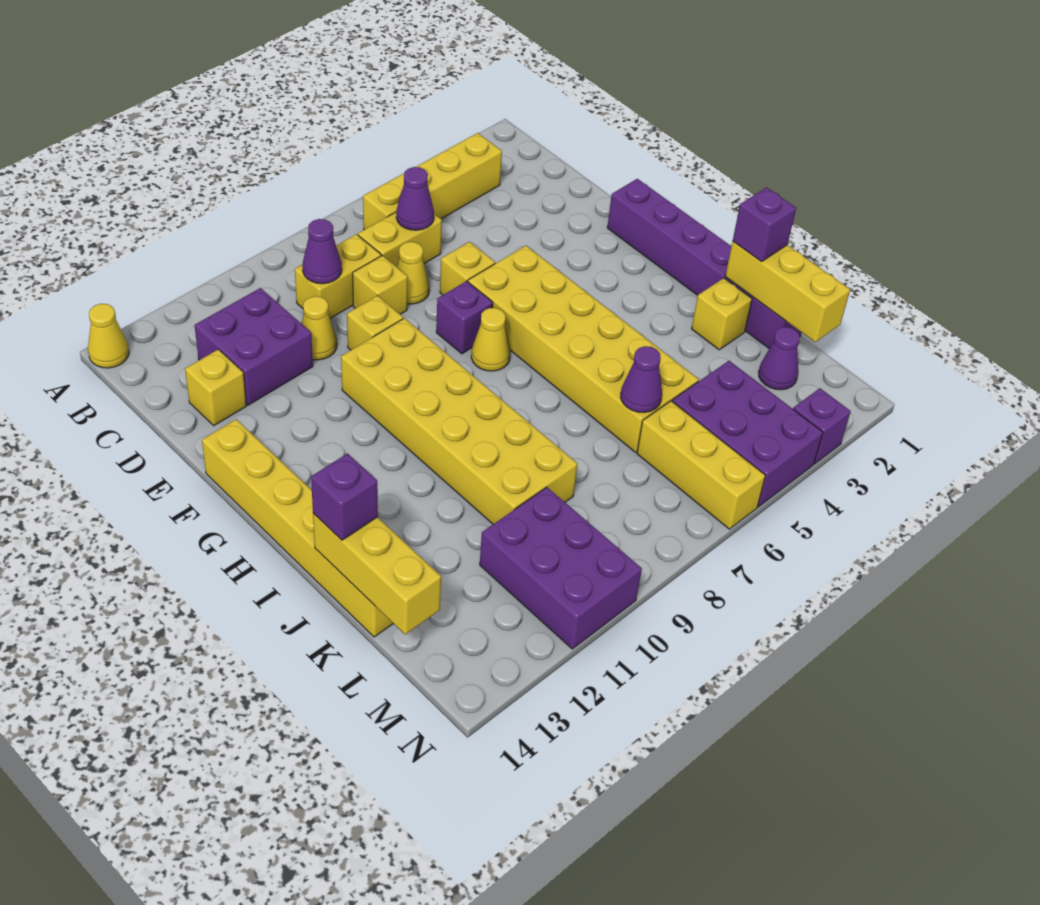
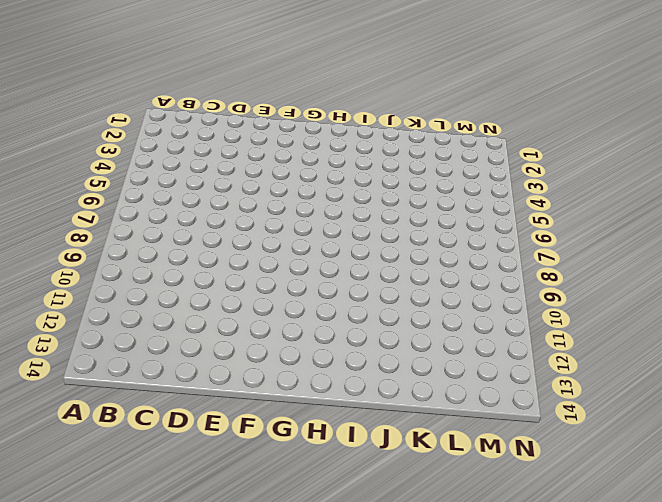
none -> yellow 1x1 cone [88,304,129,368]
none -> yellow 1x4 brick [363,133,502,230]
none -> yellow 1x2 brick [358,212,442,267]
none -> yellow 1x2 brick [295,234,381,318]

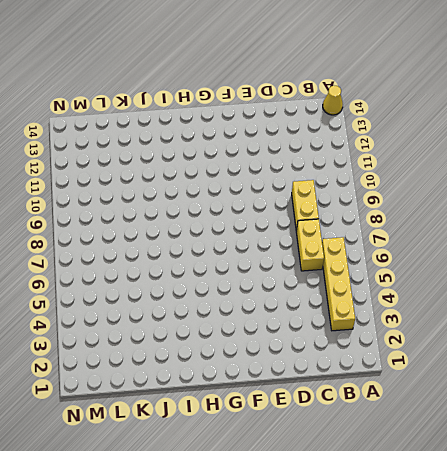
none -> purple 2x2 brick [194,288,313,405]
none -> yellow 1x1 cone [397,242,429,304]
none -> yellow 1x1 brick [353,255,408,314]
none -> yellow 1x1 cone [302,296,337,360]

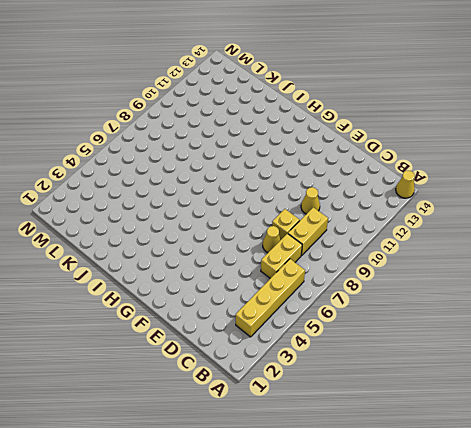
none -> purple 2x2 brick [194,288,313,405]
none -> yellow 1x1 brick [185,349,246,426]
none -> yellow 1x1 brick [440,242,495,295]
none -> yellow 1x1 brick [347,295,403,350]

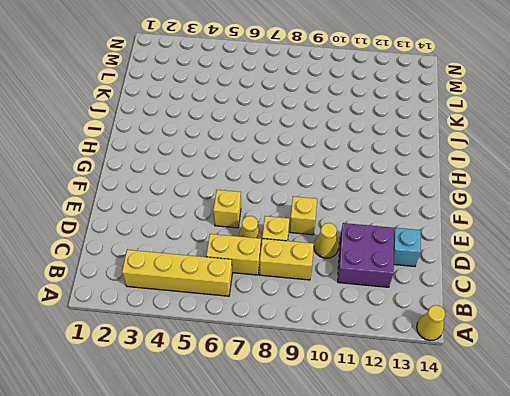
cyan 1x1 brick [394,228,421,266] -> yellow 1x1 brick [185,349,246,426]
none -> purple 1x6 brick [607,179,802,348]
none -> yellow 2x6 brick [468,246,699,452]
none -> purple 1x1 brick [436,281,493,354]
none -> yellow 2x6 brick [341,318,577,524]

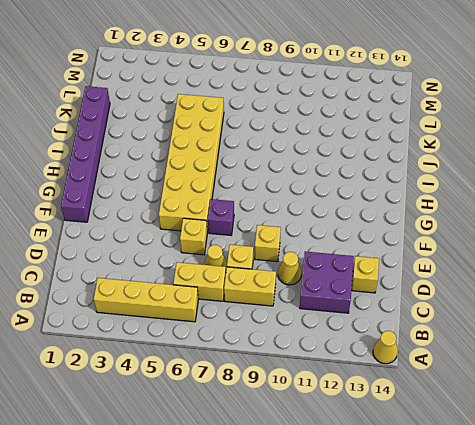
none -> yellow 2x6 brick [341,318,577,524]
none -> yellow 1x6 brick [202,419,393,637]
none -> yellow 1x1 cone [471,308,510,371]
none -> yellow 1x1 brick [691,278,752,350]

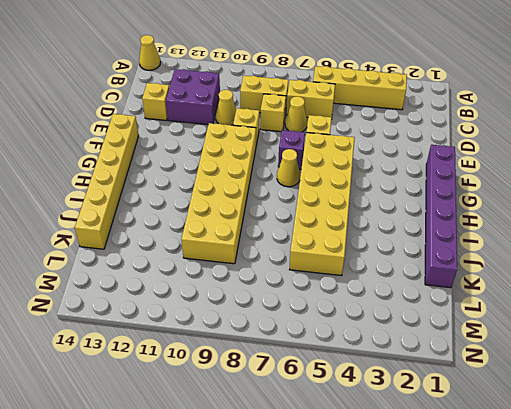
none -> yellow 1x1 brick [691,278,752,350]
none -> purple 1x1 cone [758,327,800,390]
none -> purple 2x3 brick [672,361,823,507]
none -> yellow 1x3 brick [637,401,765,529]

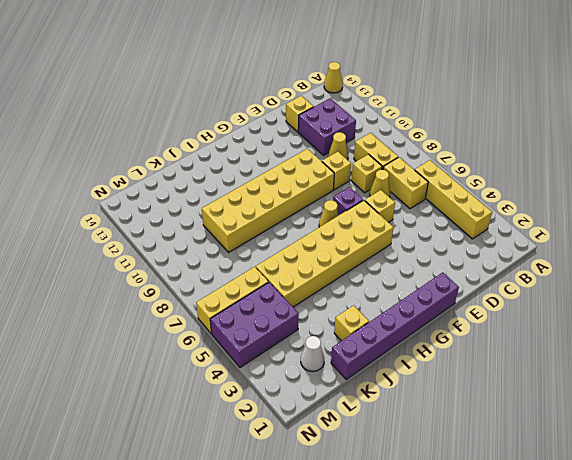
white 1x1 cone [301,336,324,371] -> purple 1x1 cone [758,327,800,390]
none -> yellow 1x6 brick [202,419,393,637]
none -> purple 2x3 brick [480,487,642,649]
none -> purple 1x1 brick [793,388,851,464]
none -> purple 1x1 cone [396,167,434,230]

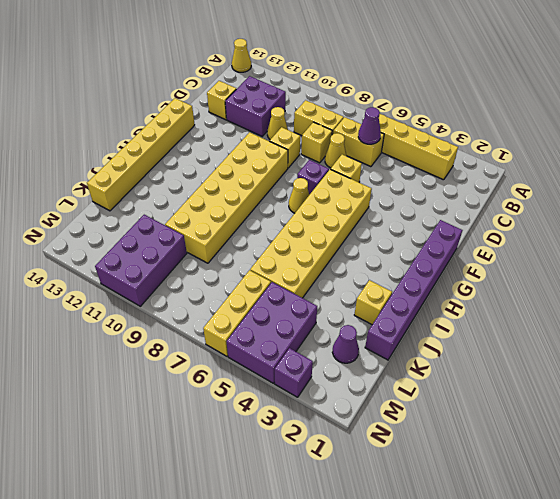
none -> purple 1x1 cone [302,219,342,284]
none -> yellow 1x3 brick [725,242,850,342]
none -> yellow 1x3 brick [313,513,441,634]
none -> purple 1x1 cone [621,346,662,413]

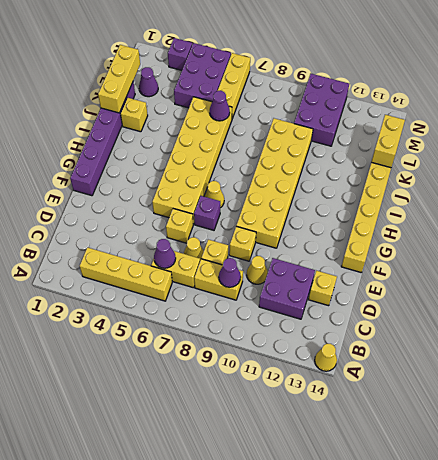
yellow 1x2 brick [372,115,405,168] -> yellow 1x3 brick [313,513,441,634]
none -> purple 1x1 brick [733,187,796,261]
none -> purple 1x1 brick [311,453,378,540]

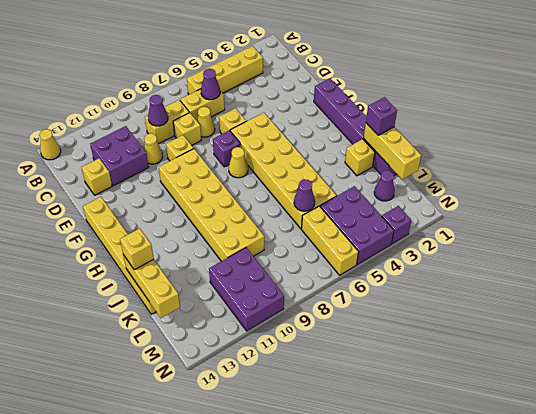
yellow 1x1 brick [120,228,154,270] -> purple 1x1 brick [311,453,378,540]

